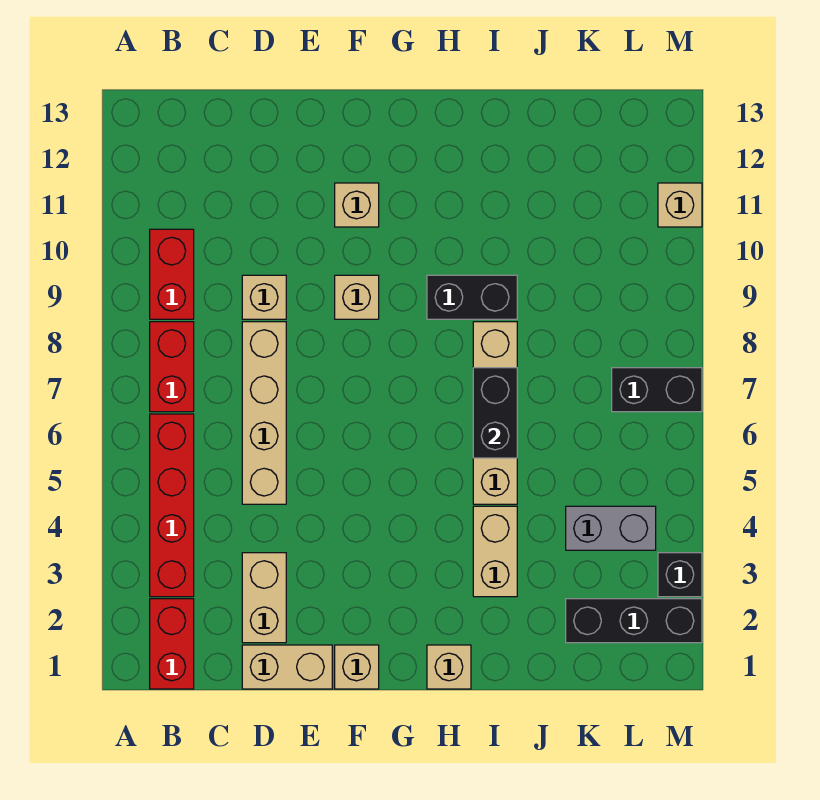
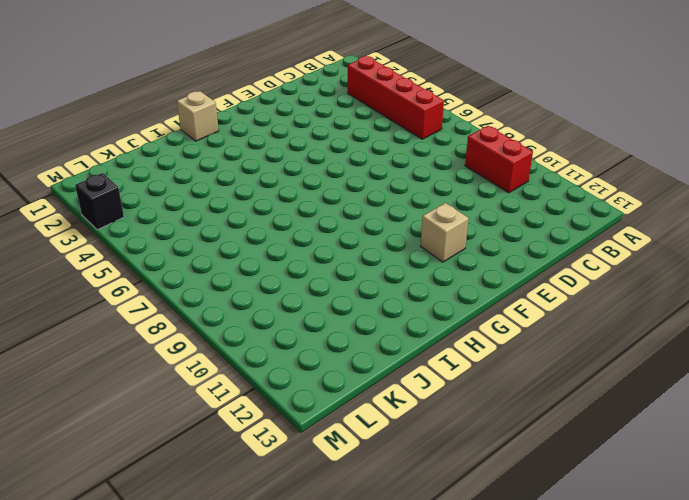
none -> red 1x2 brick [150,599,194,689]
none -> red 1x2 brick [150,322,194,412]
none -> tan 1x2 brick [242,645,332,689]

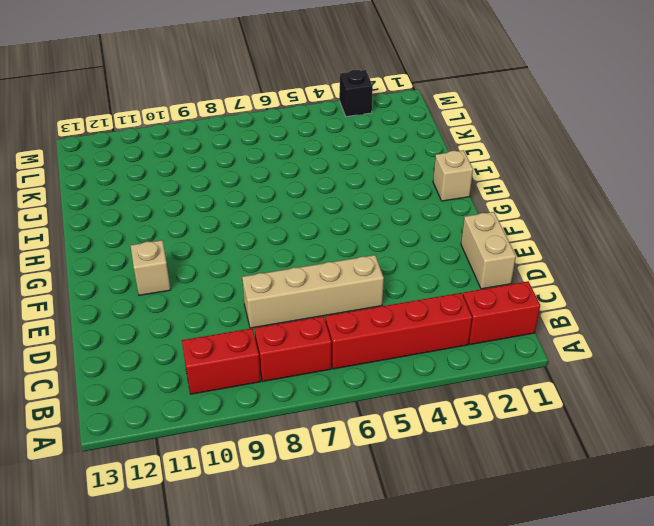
none -> tan 1x2 brick [242,553,286,643]
none -> tan 1x1 brick [242,275,286,319]
none -> tan 1x1 brick [335,645,379,689]

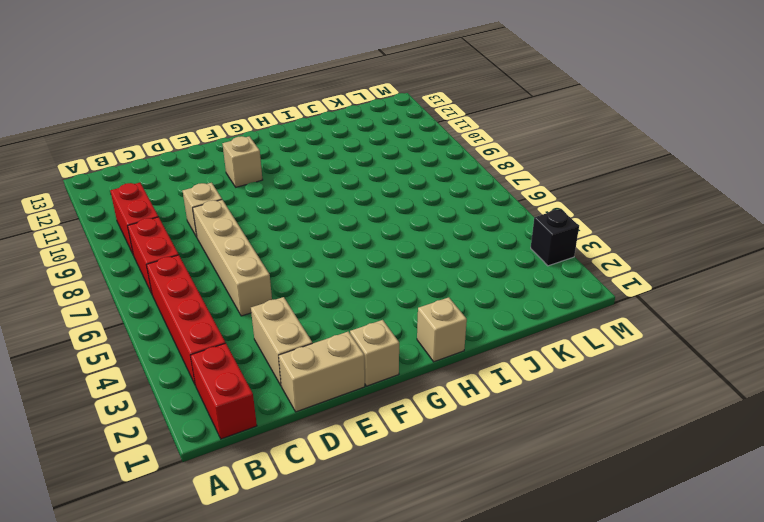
none -> tan 1x1 brick [335,275,379,319]
none -> black 1x2 brick [427,275,517,319]
none -> tan 1x2 brick [473,506,517,597]

